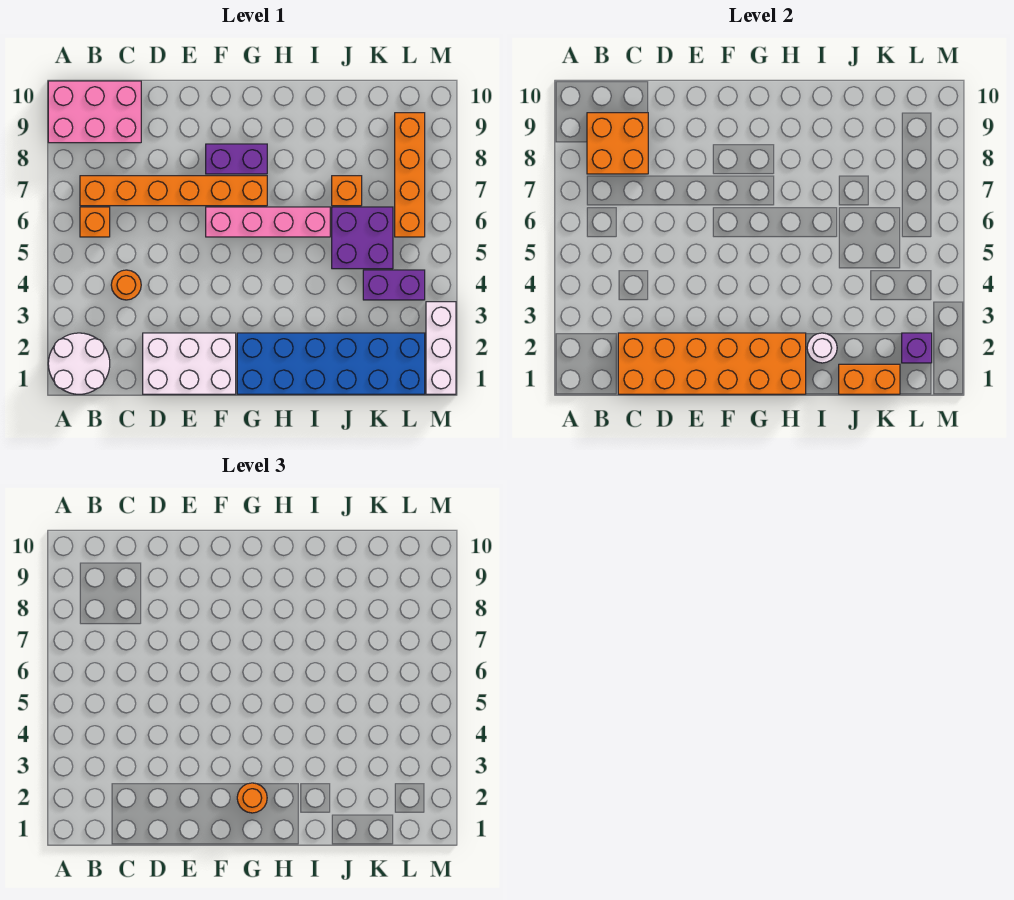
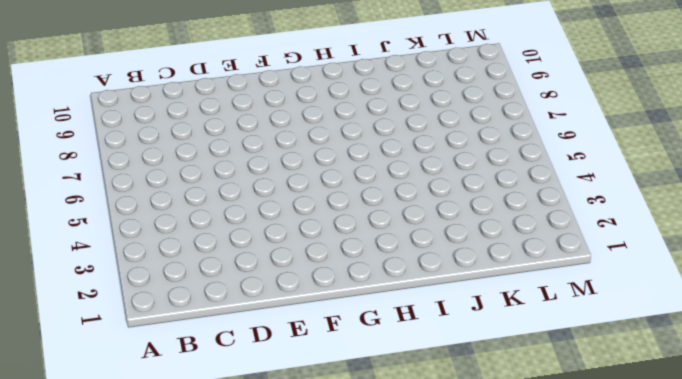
none -> white 2x2 round brick [48,333,110,394]
none -> pink 2x3 brick [48,81,141,143]
none -> orange 1x1 brick [80,207,110,237]

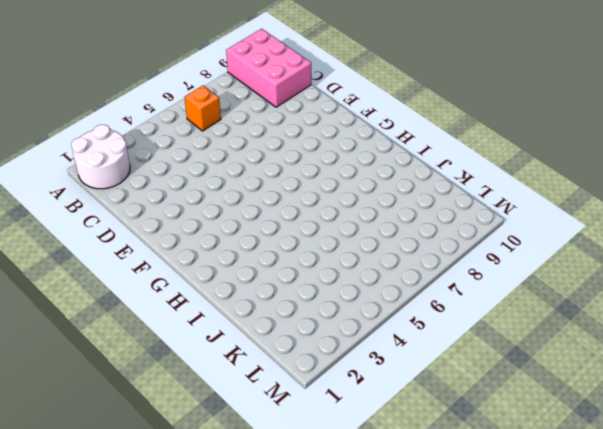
none -> orange 1x6 brick [80,176,267,206]
none -> orange 1x1 round brick [111,270,141,300]
none -> white 2x3 brick [143,333,236,394]

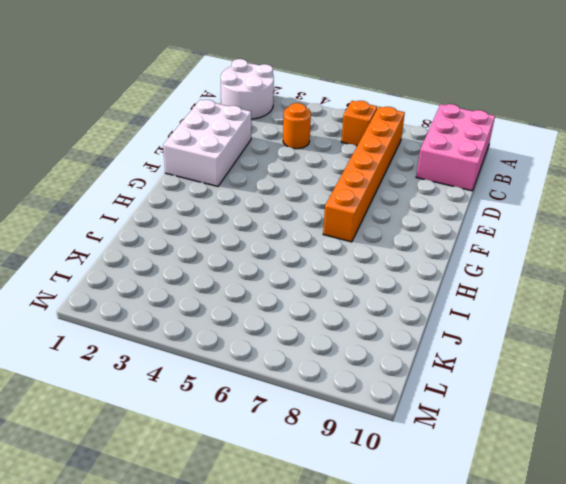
none -> pink 1x4 brick [206,207,330,237]
none -> purple 1x2 brick [206,144,267,174]
none -> blue 2x6 brick [237,333,425,394]

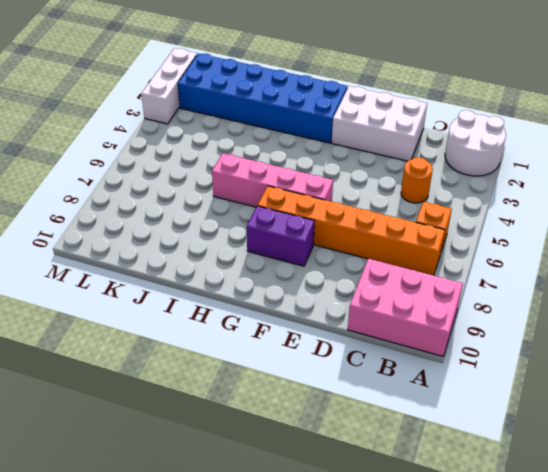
none -> purple 2x2 brick [332,207,393,269]
none -> orange 1x1 brick [332,176,362,206]
none -> purple 1x2 brick [363,270,425,300]

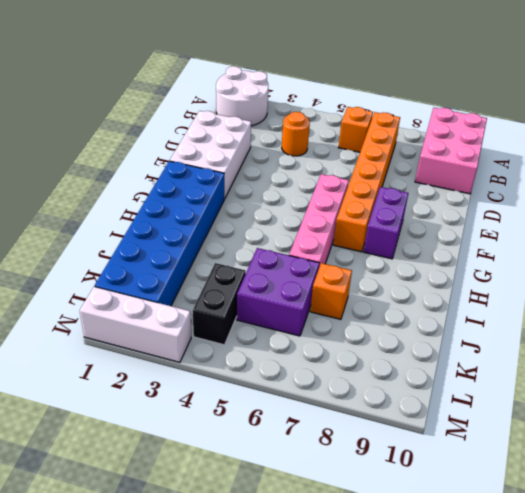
black 1x2 brick [193,263,246,345] -> purple 1x2 brick [363,270,425,300]
none -> orange 1x4 brick [395,113,425,237]
none -> orange 2x2 brick [587,113,648,174]
none -> orange 2x6 brick [618,333,806,394]

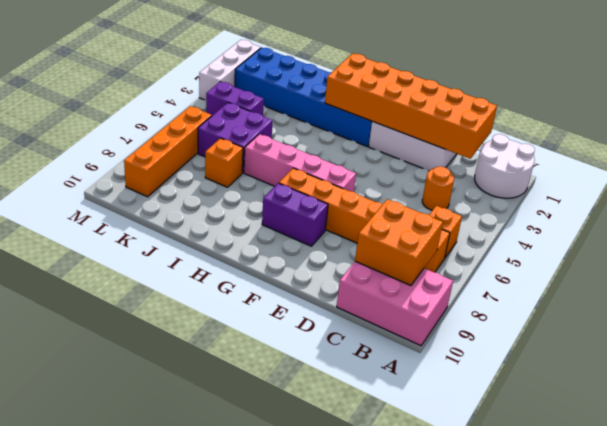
none -> white 1x1 round brick [807,333,837,363]
none -> orange 1x2 brick [839,364,900,394]
none -> purple 1x1 brick [902,333,932,363]

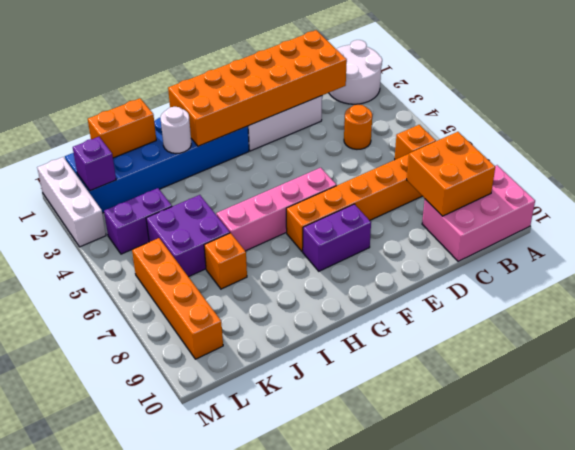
none -> orange 1x1 round brick [237,783,267,813]

